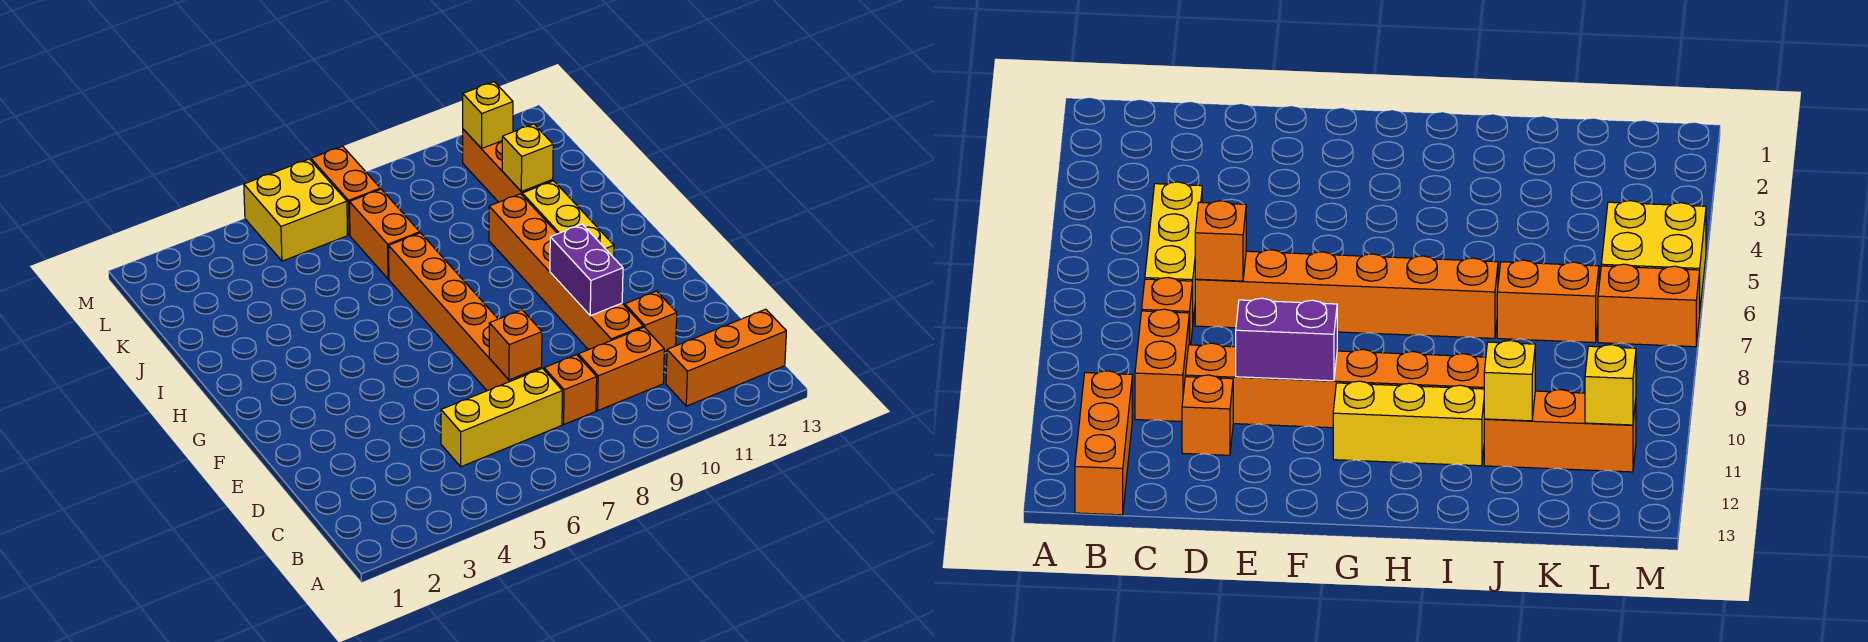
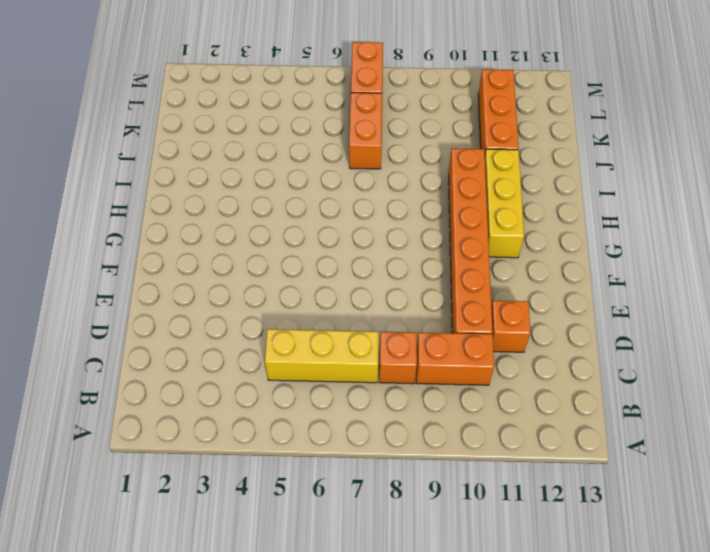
none -> orange 1x3 brick [666,309,786,406]
none -> orange 1x6 brick [389,233,542,391]
none -> yellow 2x2 brick [244,159,348,261]

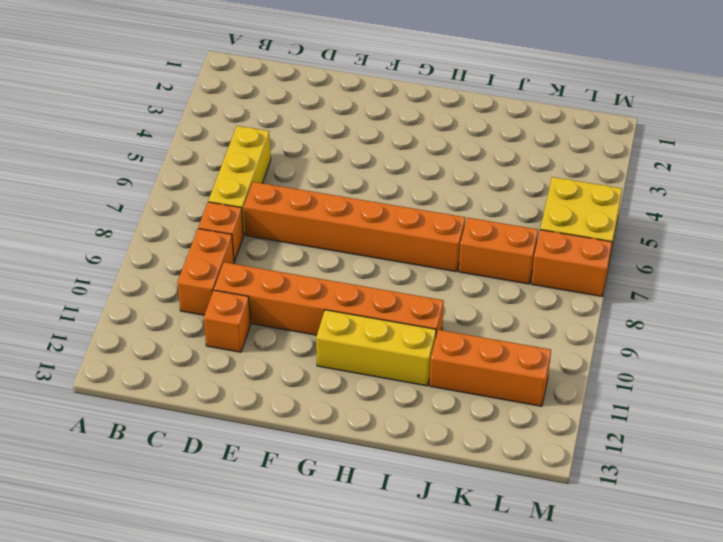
none -> orange 1x3 brick [666,309,786,406]
none -> orange 1x1 brick [489,310,542,380]
none -> purple 1x2 brick [550,224,623,316]

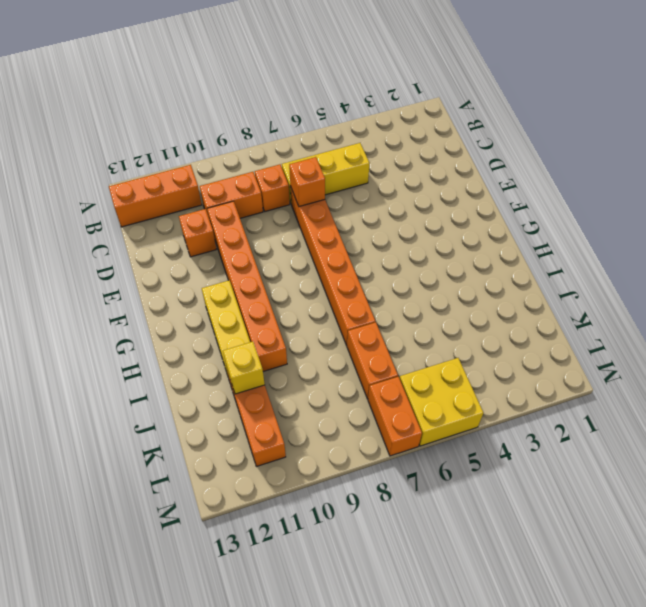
none -> purple 1x2 brick [550,224,623,316]
none -> yellow 1x1 brick [463,82,513,149]

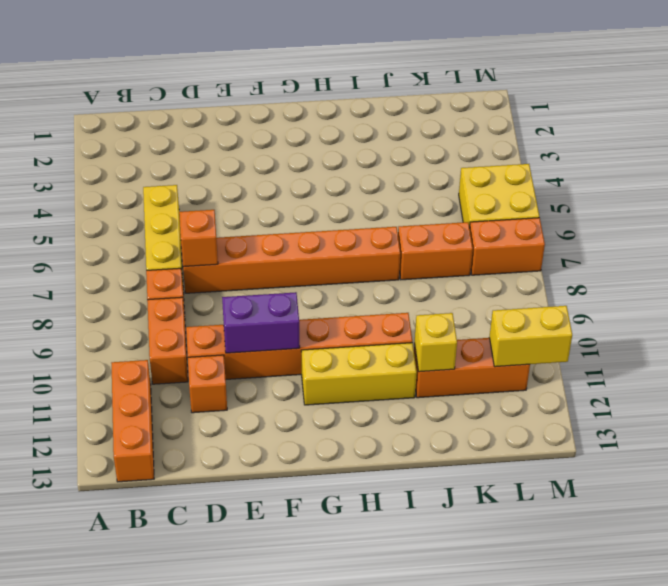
yellow 1x2 brick [489,306,572,367] -> yellow 1x1 brick [463,82,513,149]

